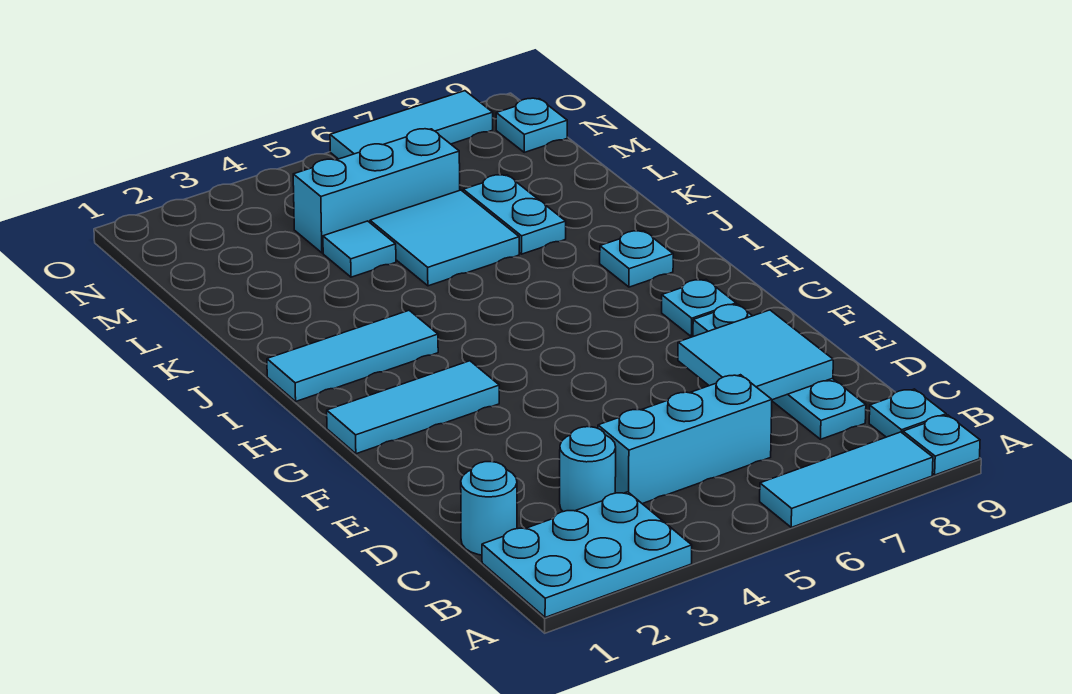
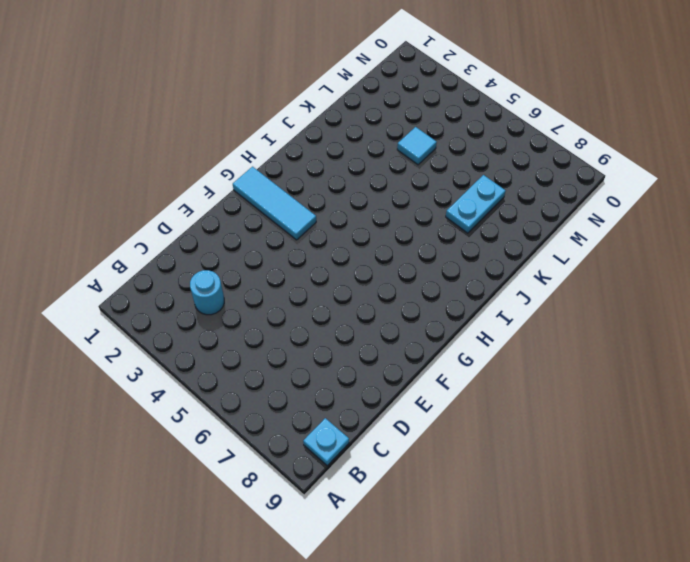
none -> cyan 2x3 plate [482,492,692,617]
none -> cyan 1x3 tile [760,432,933,527]
none -> cyan 1x1 plate [903,415,980,475]

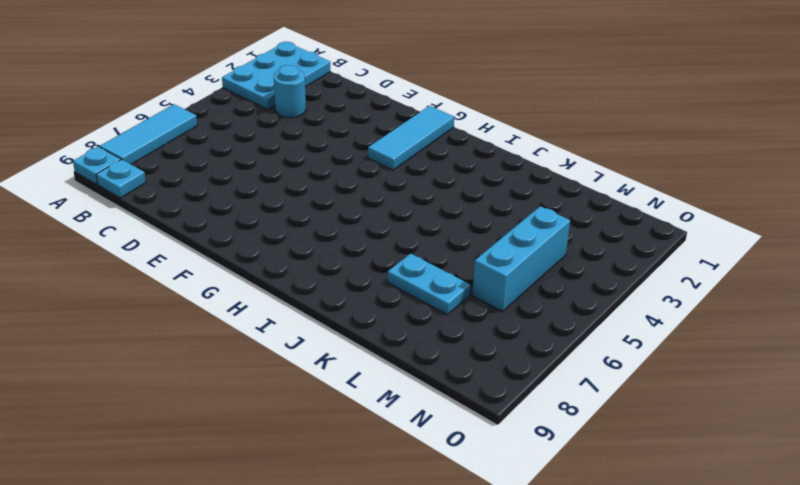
none -> cyan 1x1 round brick [461,462,517,555]
none -> cyan 1x3 brick [598,375,772,504]
none -> cyan 1x4 plate [693,304,866,439]

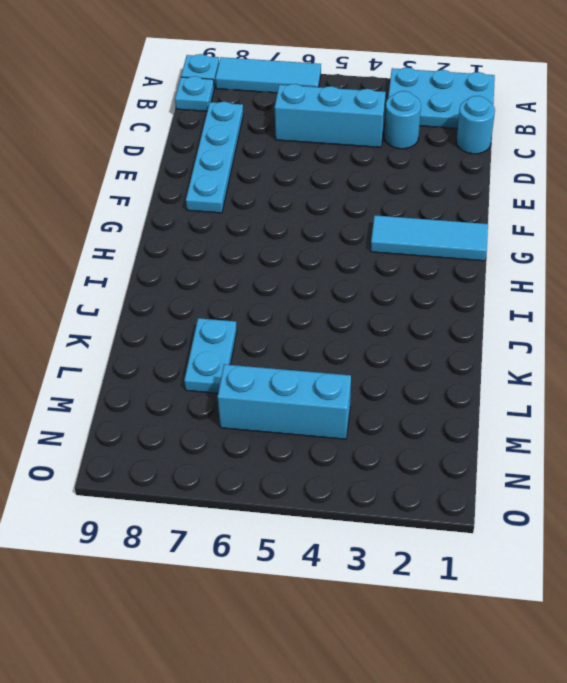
none -> cyan 1x1 plate [662,280,736,337]
none -> cyan 1x3 tile [267,310,438,401]
none -> cyan 1x1 plate [600,231,673,287]

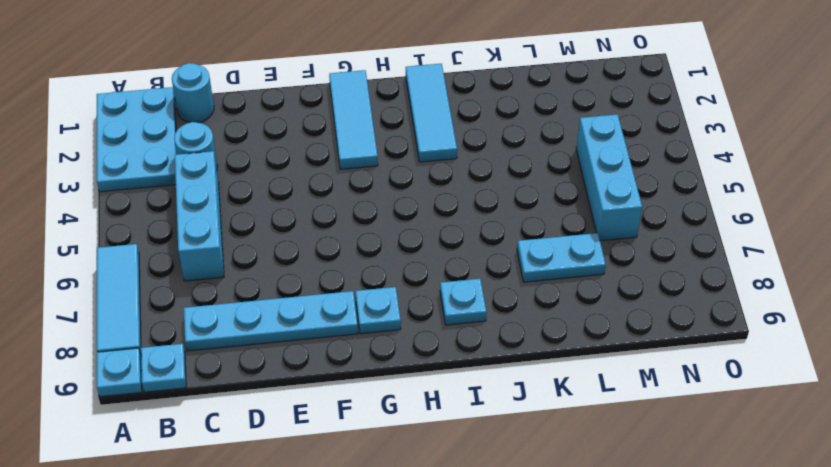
none -> cyan 2x2 tile [370,190,519,286]
none -> cyan 1x1 tile [323,221,396,277]
none -> cyan 1x1 plate [496,98,567,152]

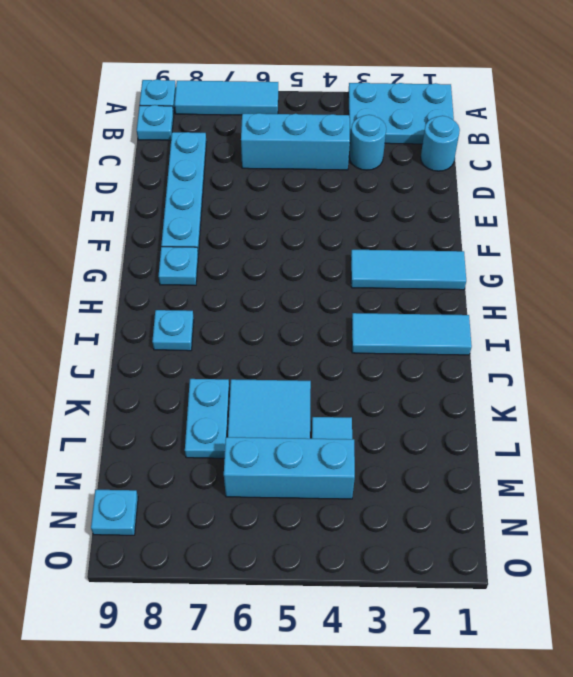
none -> cyan 1x3 tile [330,91,493,159]
none -> cyan 2x2 tile [678,310,833,400]

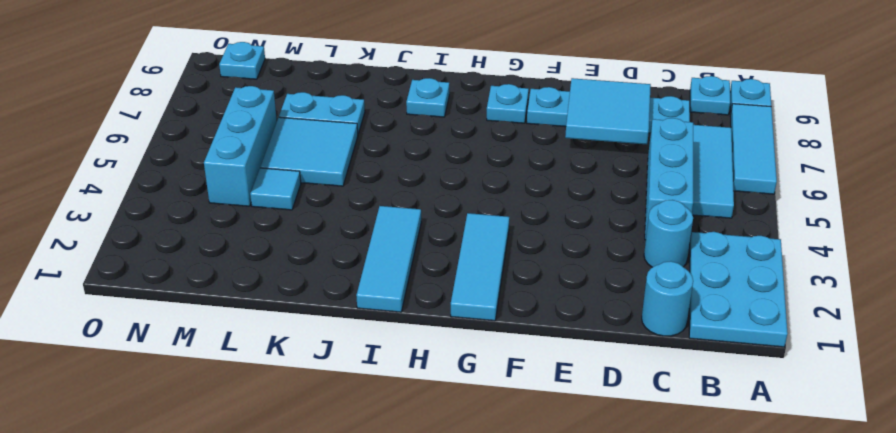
cyan 1x3 tile [692,125,734,218] -> cyan 1x3 tile moved to [330,91,493,159]

